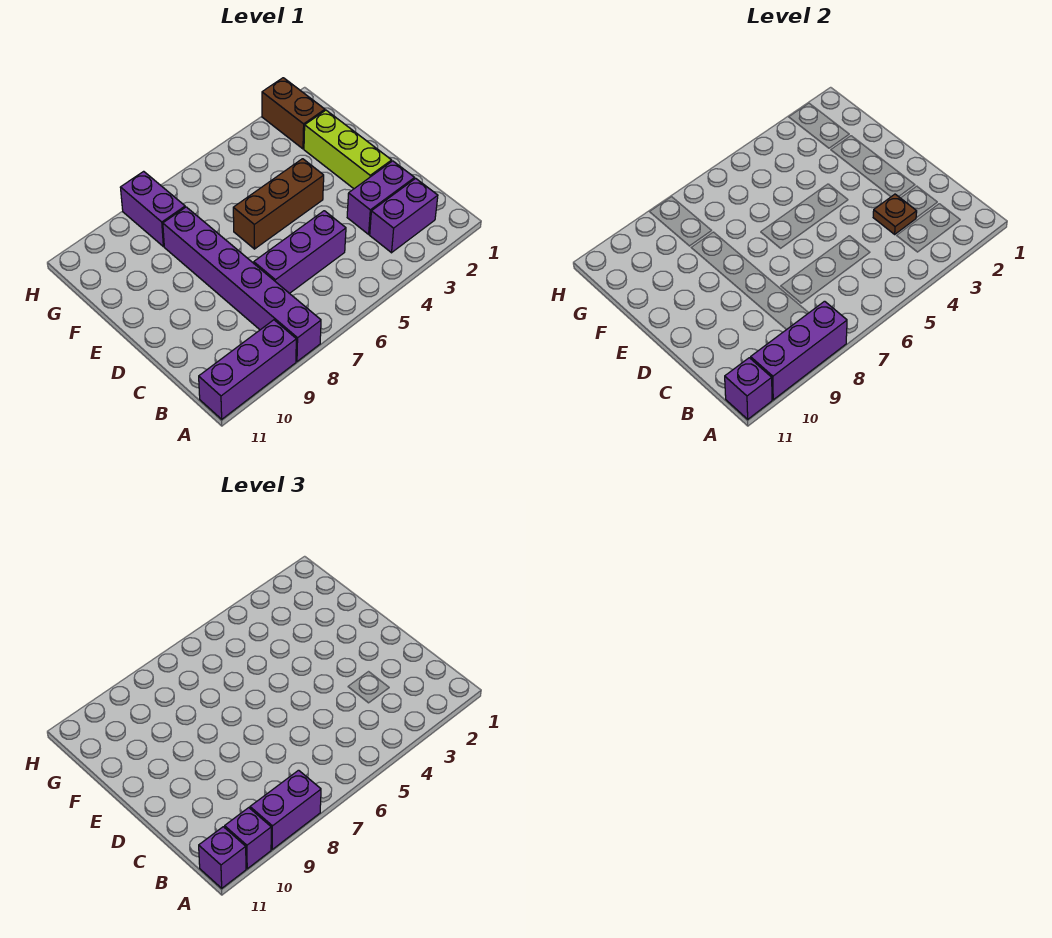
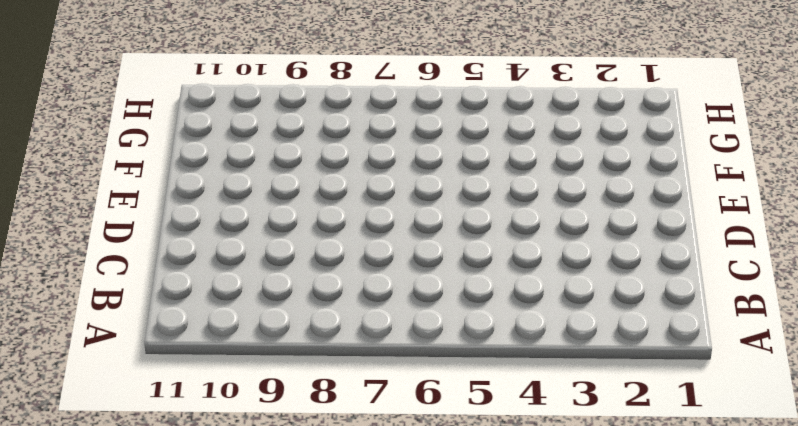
none -> purple 1x6 brick [163,207,321,361]
none -> purple 1x3 brick [199,320,296,419]
none -> purple 1x2 brick [370,178,438,253]

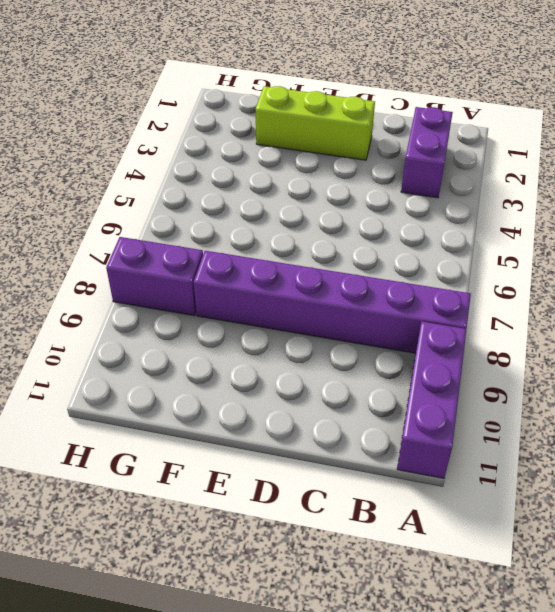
none -> purple 1x2 brick [347,161,414,234]
none -> purple 1x3 brick [254,211,346,293]
none -> brown 1x3 brick [233,159,324,249]

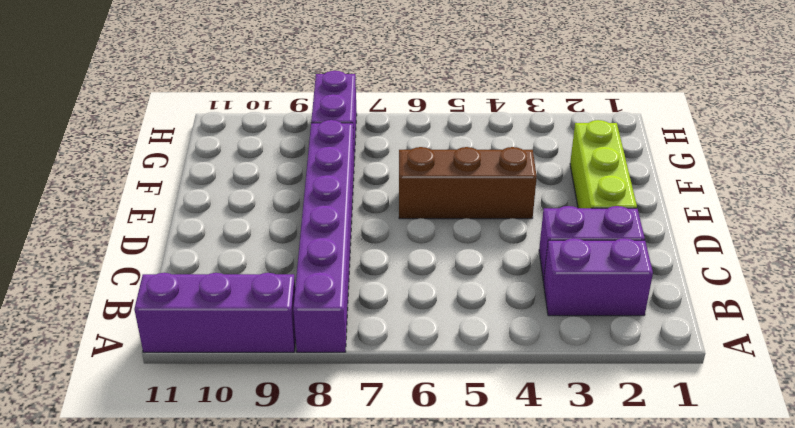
none -> purple 1x3 brick [254,211,346,293]
none -> brown 1x2 brick [262,78,325,149]
none -> purple 1x3 brick [751,301,847,400]

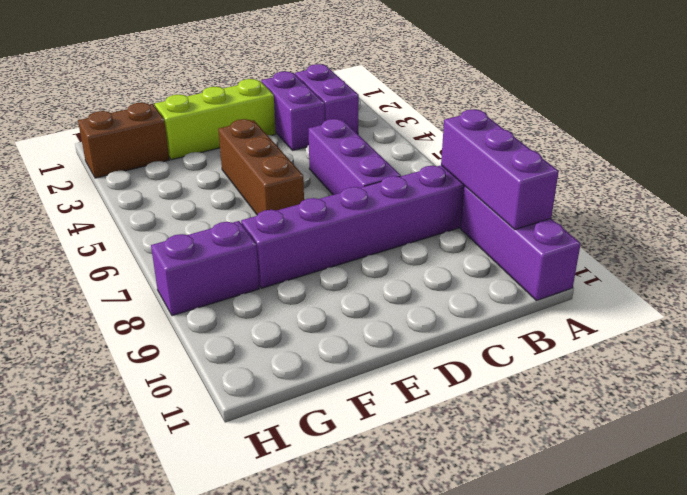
none -> purple 1x1 brick [725,358,772,419]
none -> brown 1x1 plate [873,194,917,234]
none -> purple 1x2 brick [250,770,321,849]

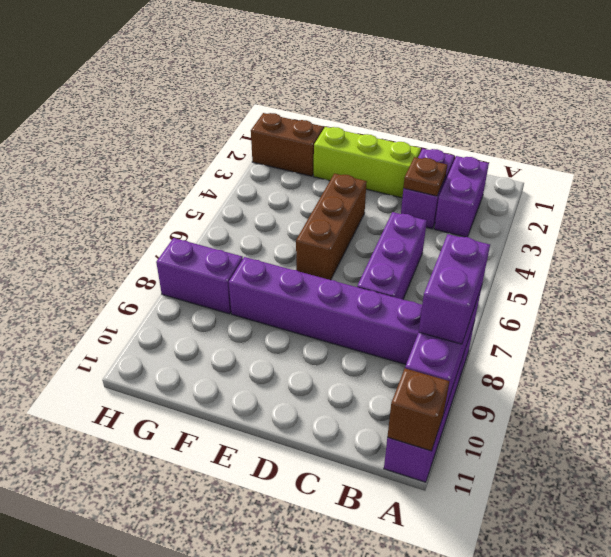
brown 1x1 brick [387,368,450,451] -> purple 1x1 brick [725,358,772,419]
none -> purple 1x1 brick [225,808,271,869]
none -> purple 1x1 brick [199,827,246,888]

